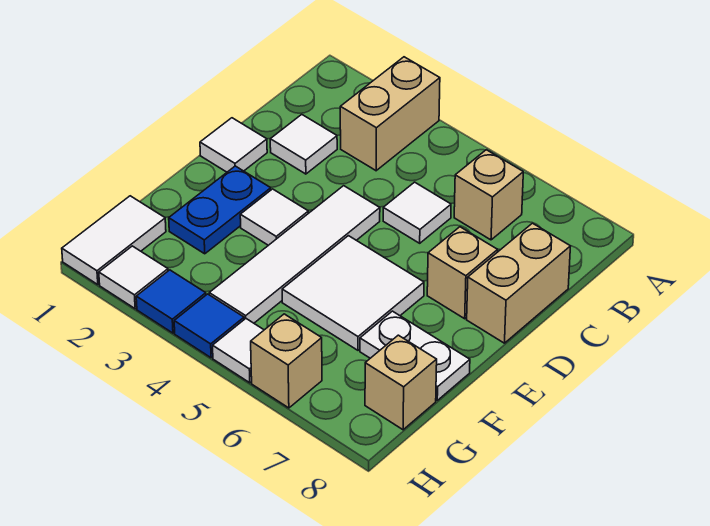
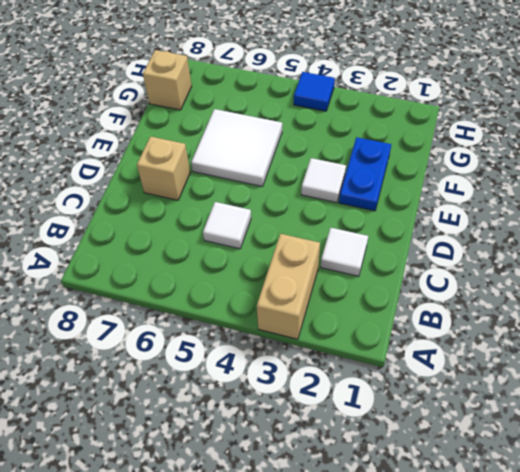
none -> tan 1x1 brick [454,150,523,240]
none -> tan 1x2 brick [467,223,570,343]
none -> white 1x1 tile [200,118,267,172]

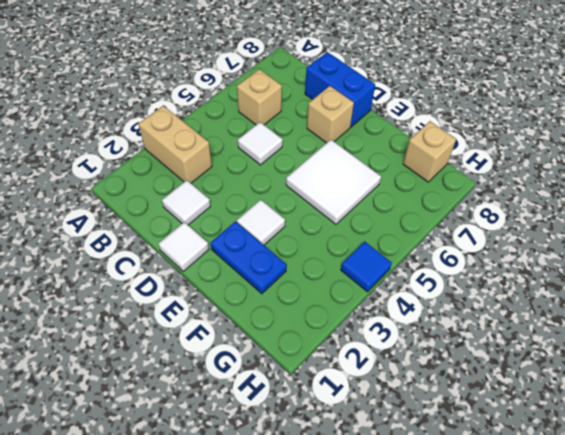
blue 1x2 brick [305,52,375,127] -> tan 1x2 brick [467,223,570,343]
none -> white 1x4 tile [209,186,380,323]
none -> white 1x2 plate [360,311,470,400]
none -> white 1x2 tile [62,196,166,285]

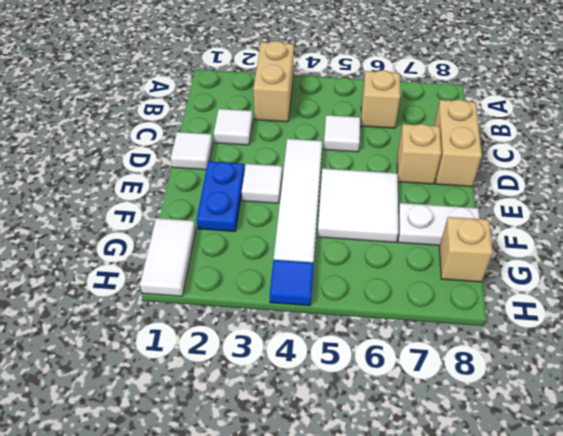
none -> white 1x1 tile [99,246,168,309]
none -> blue 1x1 tile [136,270,206,333]
none -> white 1x1 tile [213,319,264,383]

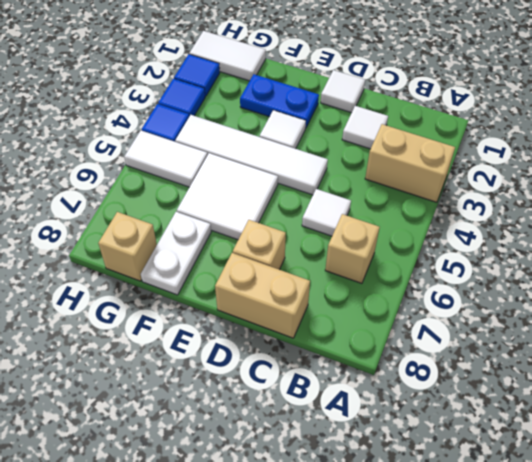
white 1x2 tile [124,130,208,187] -> white 1x1 tile [213,319,264,383]
blue 1x1 tile [174,54,220,96] -> white 1x1 tile [99,246,168,309]
none -> tan 1x1 brick [251,314,322,408]

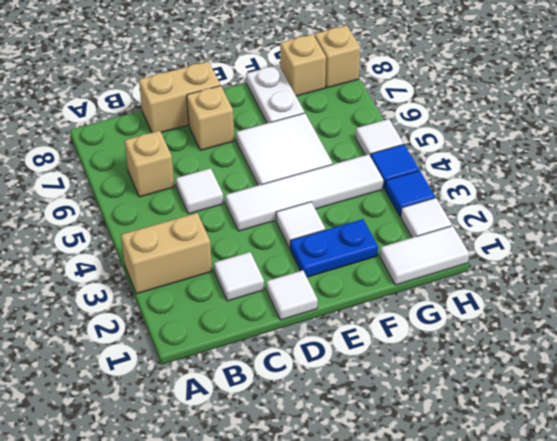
tan 1x1 brick [315,25,360,88] -> tan 1x1 brick moved to [251,314,322,408]

